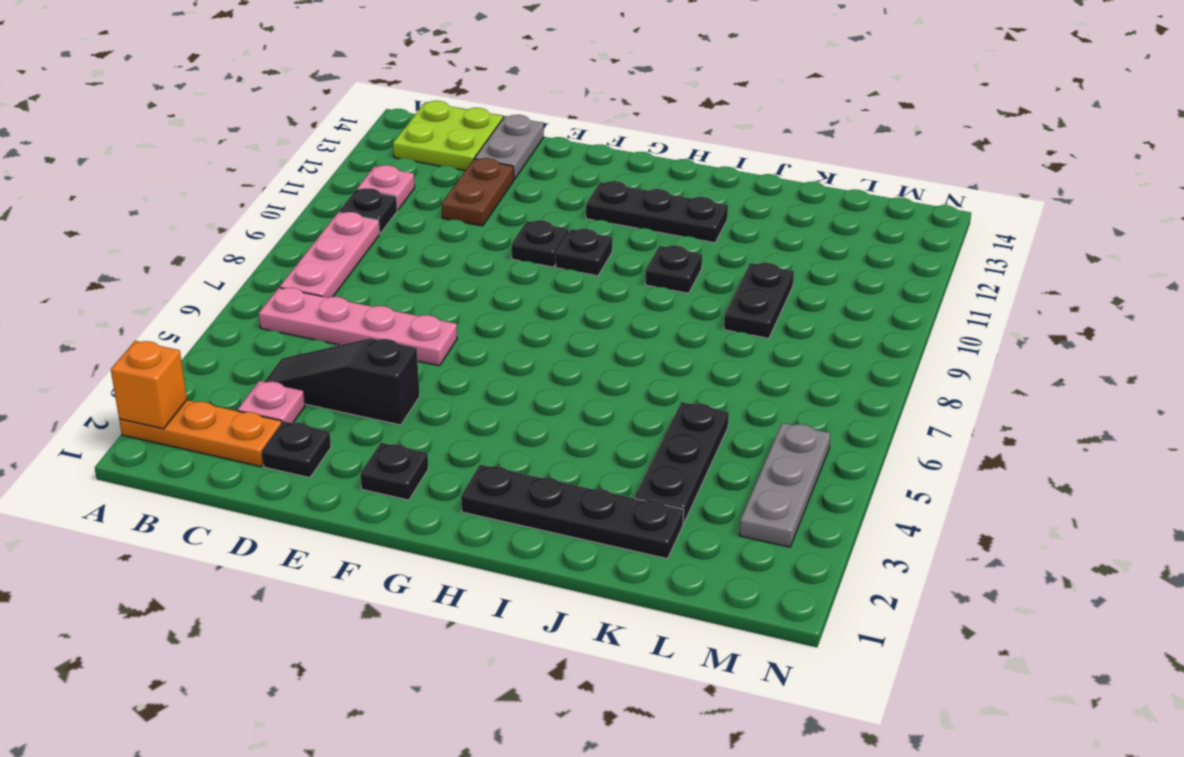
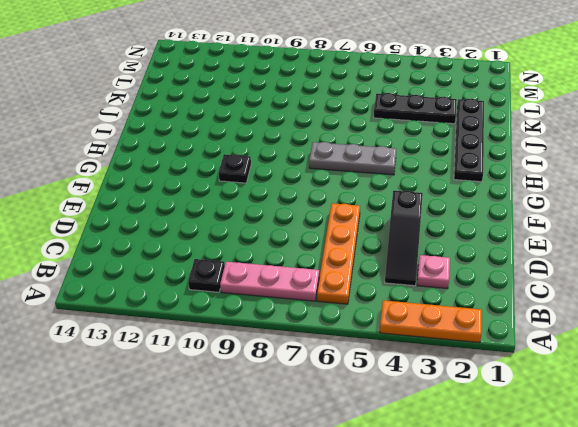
orange 1x3 plate [380,300,482,343] -> orange 1x3 plate turned to [119,400,282,467]
orange 1x4 plate [317,203,360,304] -> pink 1x4 plate [259,288,457,366]
grey 1x3 plate [309,142,396,175] -> grey 1x3 plate moved to [739,423,831,547]
none -> pink 1x1 plate [358,165,415,210]
none -> lime 2x2 plate [393,101,503,171]
none -> black 1x1 plate [262,421,331,478]

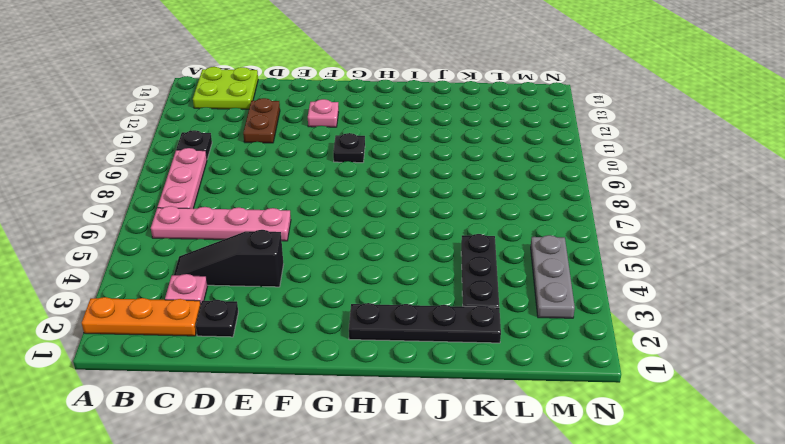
pink 1x1 plate [308,99,339,127] -> pink 1x1 plate moved to [358,165,415,210]
none -> grey 1x2 plate [475,115,544,180]
none -> black 1x1 plate [360,443,428,500]
none -> black 1x1 plate [511,220,568,267]

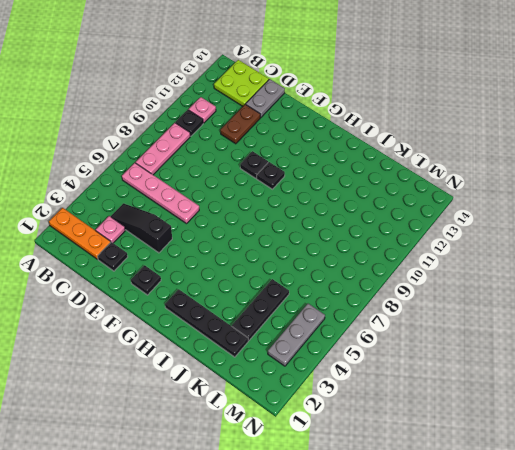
none -> black 1x3 plate [586,181,728,243]
none -> black 1x1 plate [645,246,702,293]
none -> black 1x2 plate [724,263,794,338]

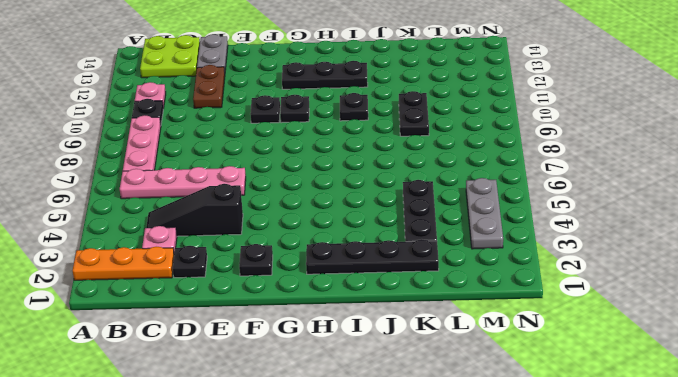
none -> orange 1x1 brick [111,341,187,429]

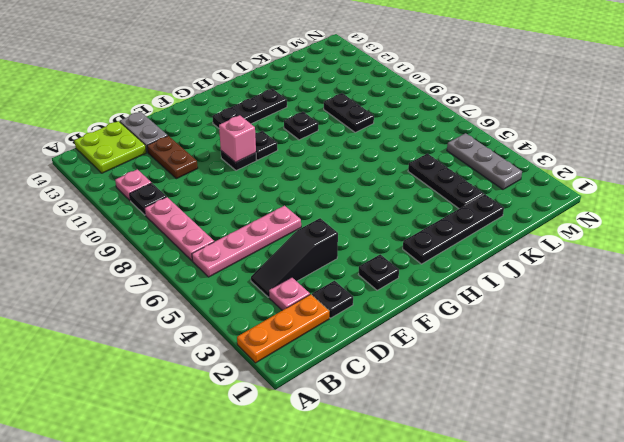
pink 1x1 brick [219,115,256,162] -> none
none -> orange 1x1 brick [111,341,187,429]

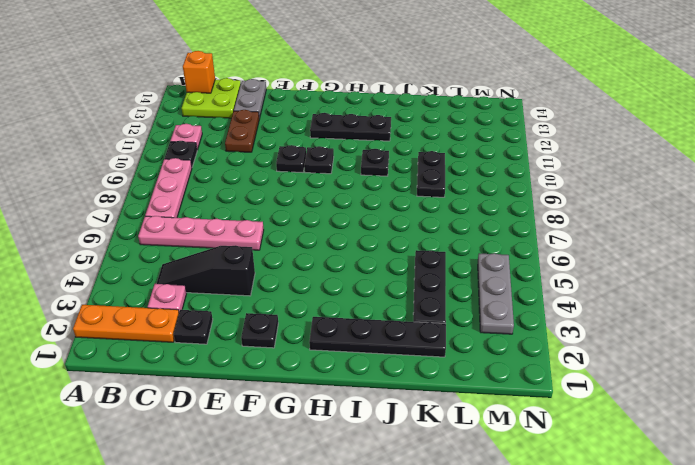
orange 1x1 brick [183,51,215,93] -> orange 1x1 brick moved to [111,341,187,429]

